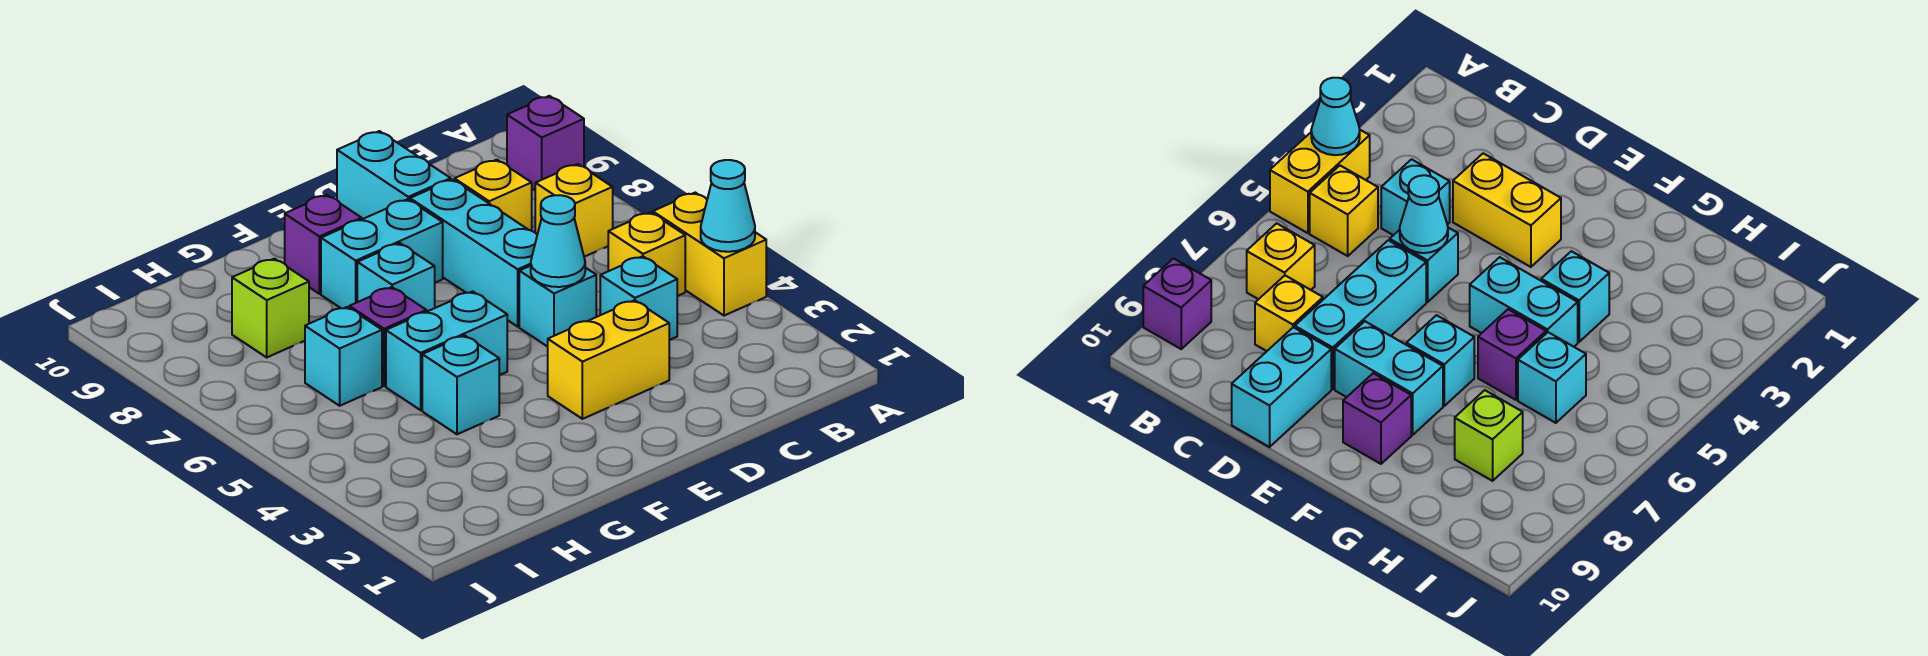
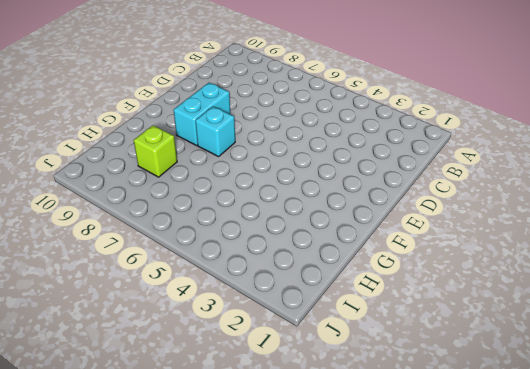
none -> yellow 1x2 brick [653,193,766,316]
none -> purple 1x1 brick [507,96,584,190]
none -> yellow 1x1 brick [608,212,685,296]

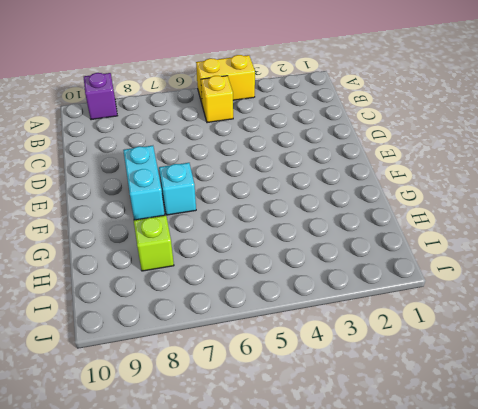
none -> yellow 1x1 brick [535,164,613,257]
none -> cyan 1x1 brick [600,256,677,340]
none -> yellow 1x1 brick [455,160,532,231]

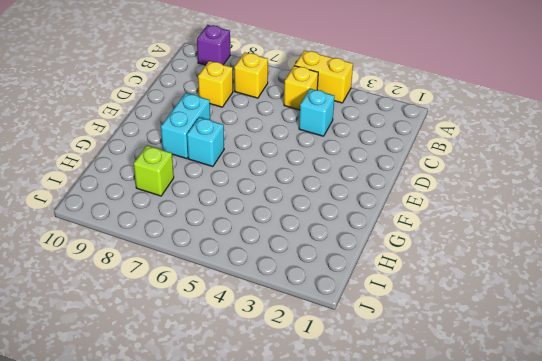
none -> yellow 1x2 brick [548,300,669,419]
none -> cyan 1x1 brick [519,266,596,347]
none -> cyan 1x3 brick [410,179,537,327]

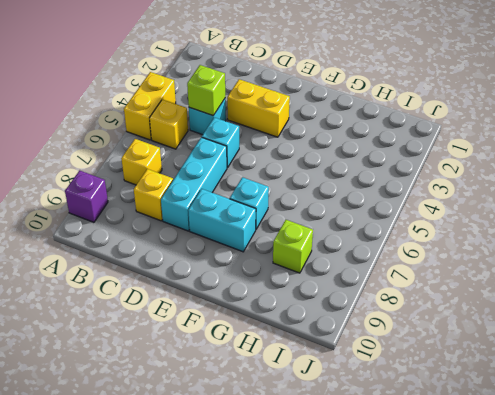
lime 1x1 brick [187,65,225,115] -> none
none -> cyan 1x2 brick [337,131,451,219]
none -> cyan 1x2 brick [386,291,507,410]
none -> purple 1x1 brick [285,195,362,294]

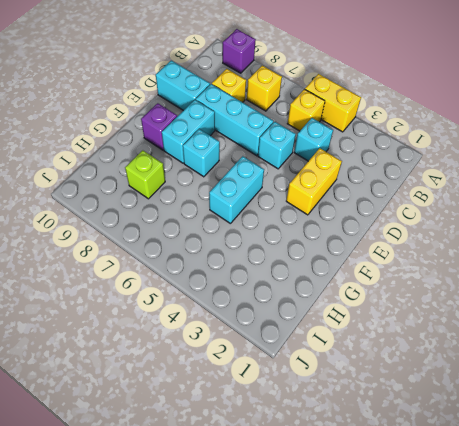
none -> cyan 1x1 brick [422,335,499,434]
none -> purple 1x1 brick [349,287,427,386]
none -> cyan 1x1 brick [305,307,382,406]

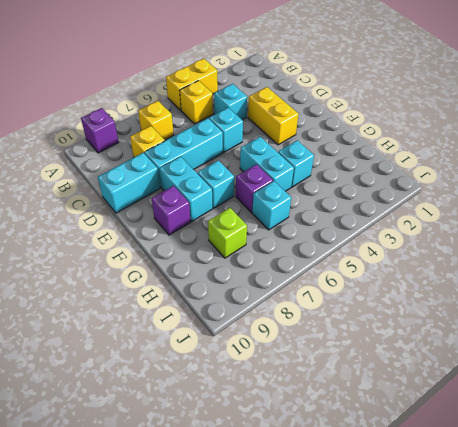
none -> cyan 1x1 cone [701,160,755,252]
none -> cyan 1x1 cone [531,195,585,287]

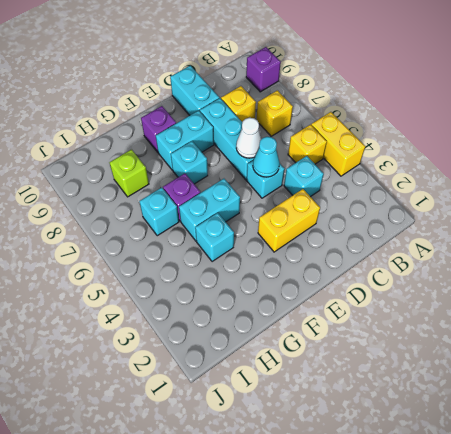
white 1x1 cone [236,118,261,158] -> none
none -> cyan 1x1 cone [701,160,755,252]

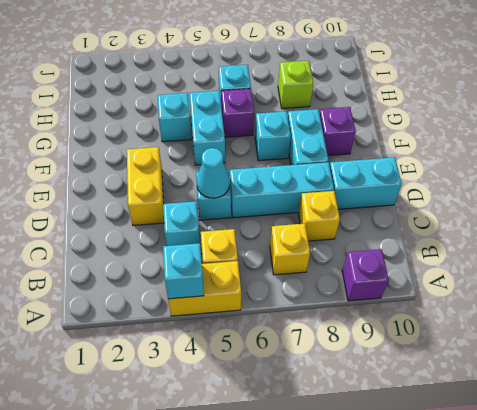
cyan 1x1 brick [163,243,204,299] -> cyan 1x1 cone [701,160,755,252]

